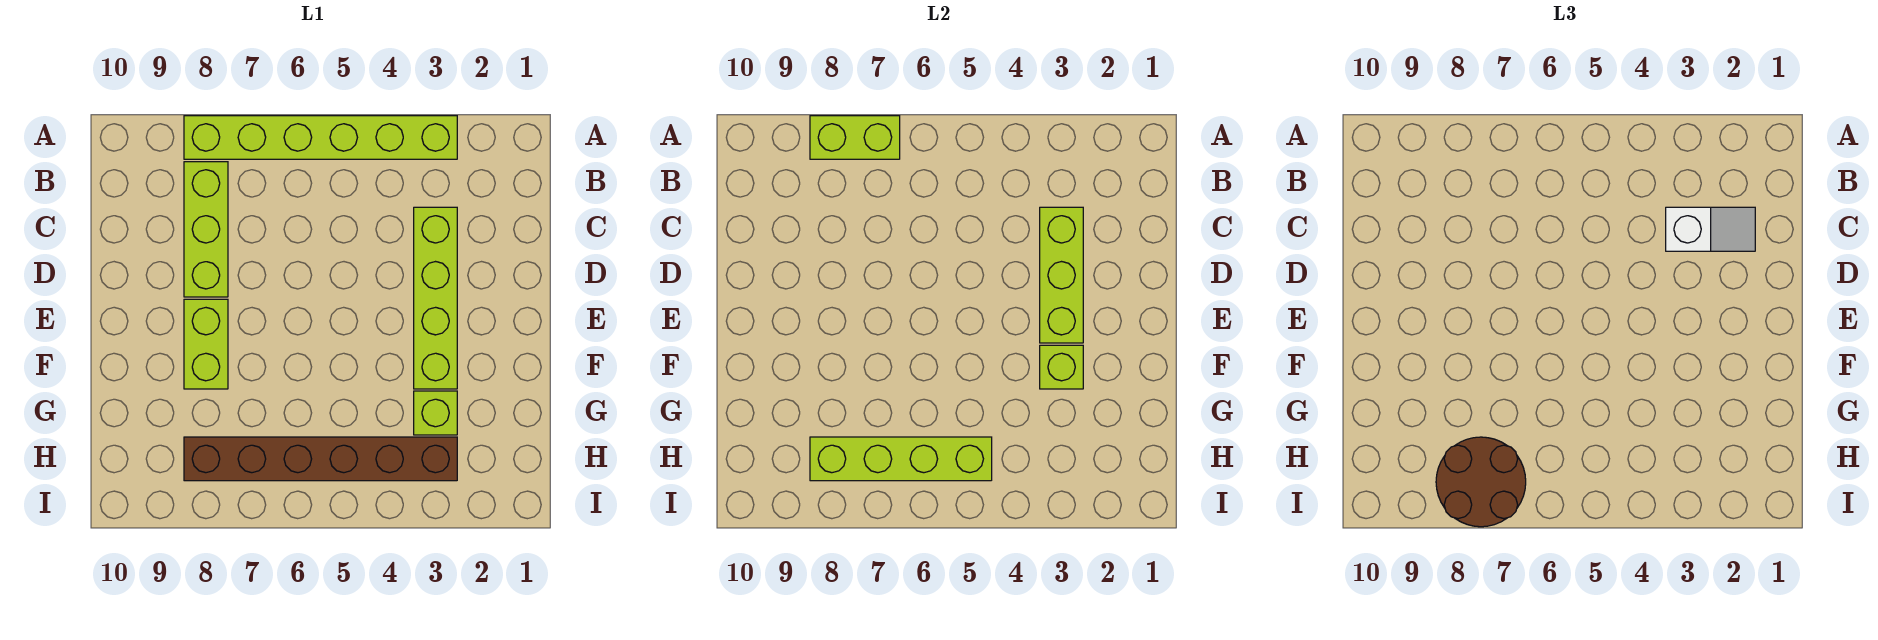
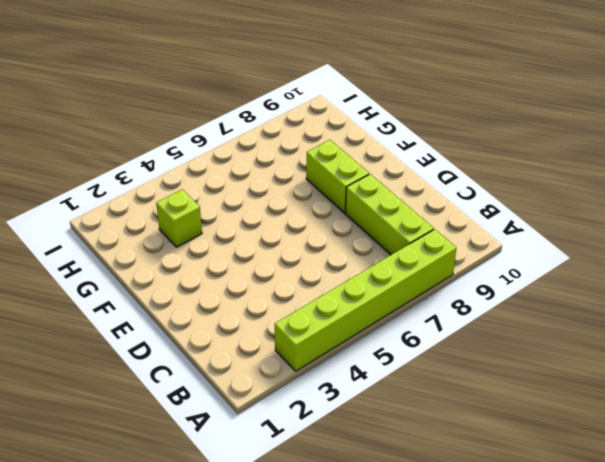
none -> lime 1x4 brick [414,207,457,389]
none -> brown 1x6 brick [184,437,457,481]
none -> lime 1x2 brick [810,116,900,159]

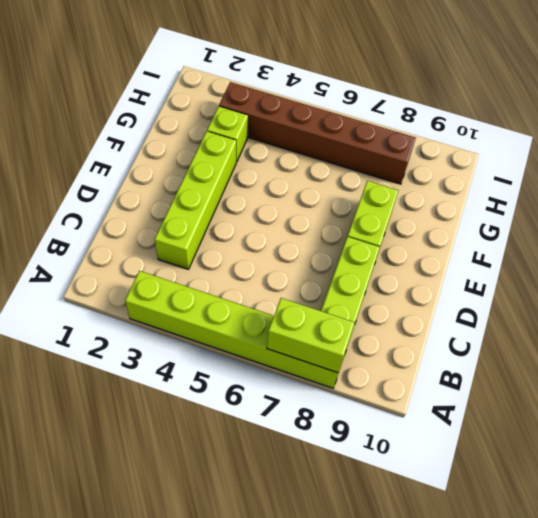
none -> lime 1x3 brick [1040,207,1083,343]
none -> lime 1x1 brick [1040,345,1083,389]
none -> lime 1x4 brick [810,437,992,481]

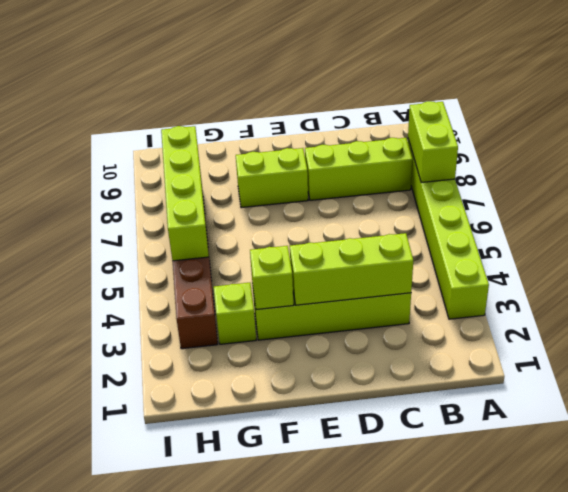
none -> white 1x2 slope [1666,207,1755,251]
none -> brown 2x2 round brick [1436,437,1526,527]

